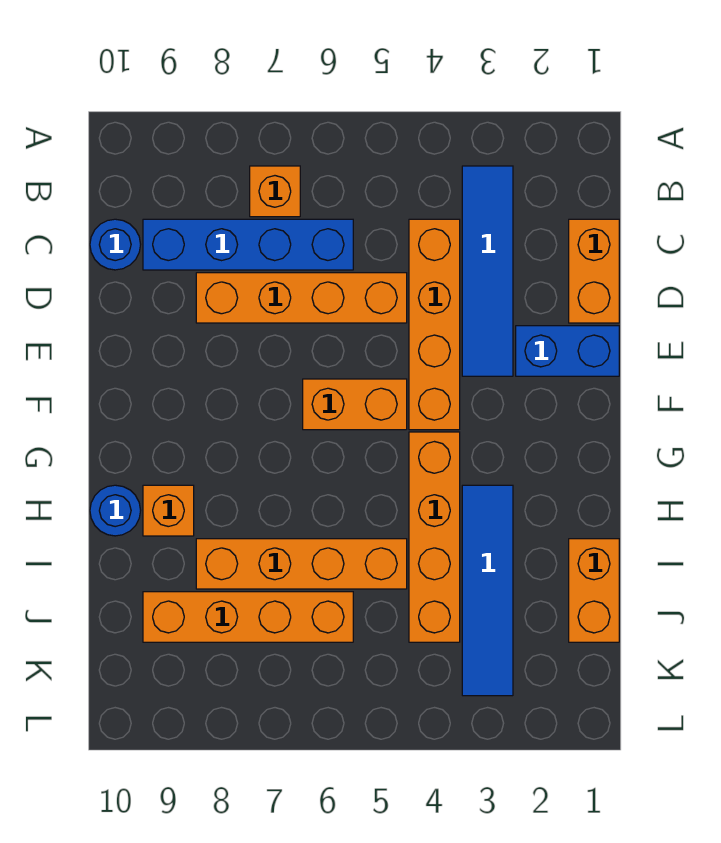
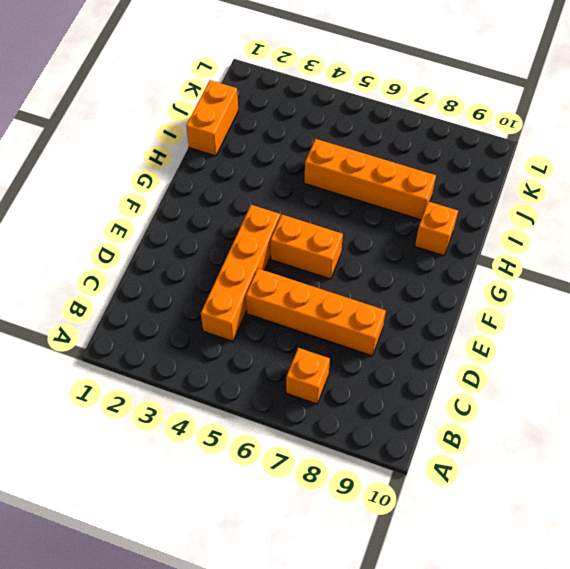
none -> blue 1x4 tile [462,166,513,376]
none -> orange 1x2 brick [569,219,619,323]
none -> blue 1x4 brick [143,219,353,270]

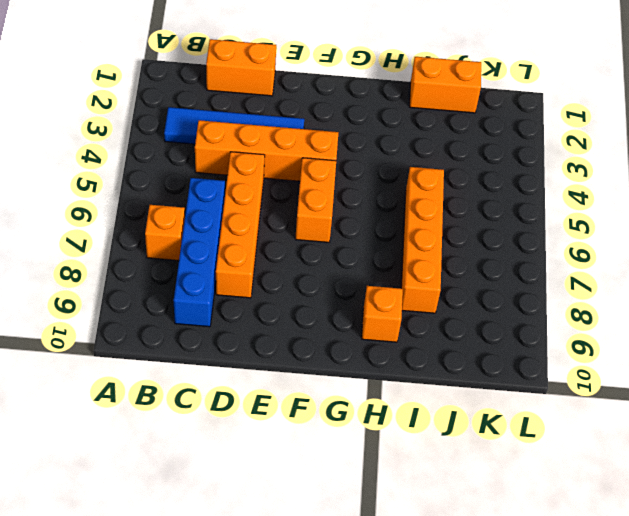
none -> blue 1x1 round brick [90,219,141,270]
none -> blue 1x2 brick [516,326,619,376]
none -> orange 1x4 brick [409,432,460,642]

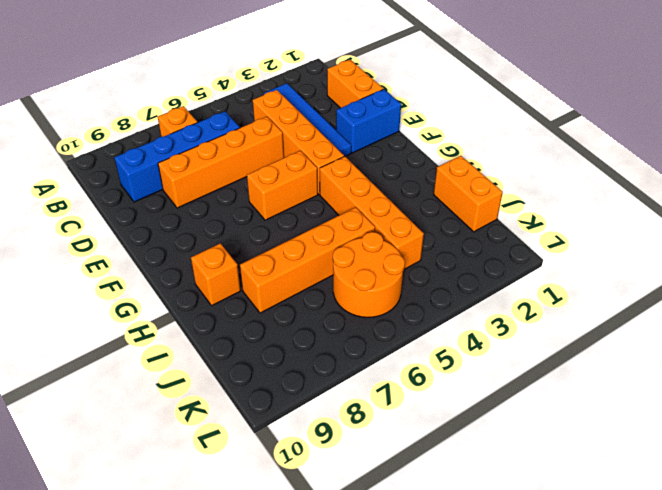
orange 2x2 round brick [333,232,405,317] -> orange 1x4 brick [143,592,353,642]
none -> blue 1x1 round brick [90,219,141,270]
none -> blue 1x4 tile [462,485,513,696]
none -> blue 1x1 round brick [90,485,141,536]

